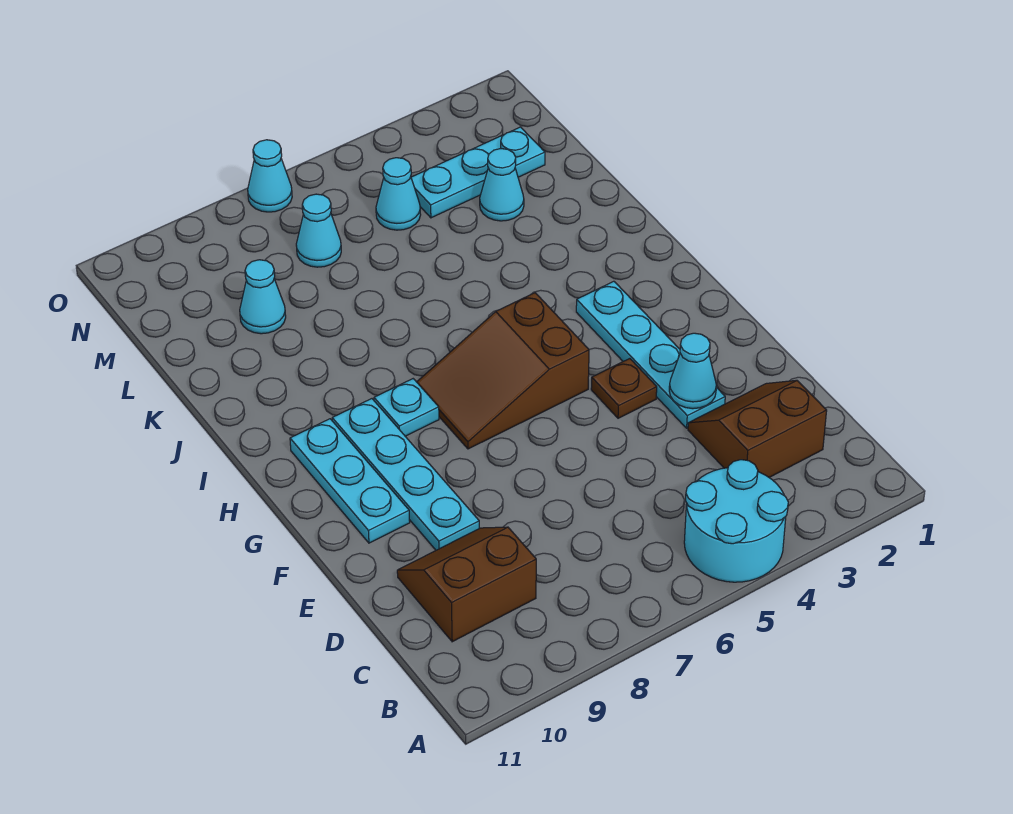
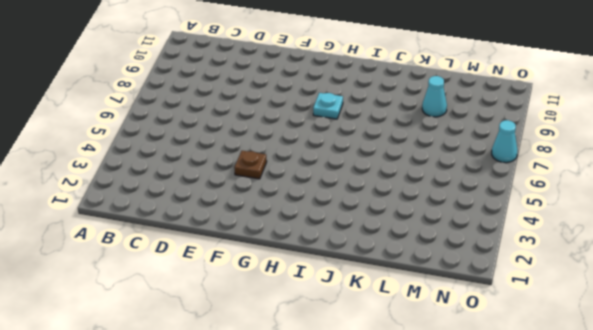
none -> cyan 2x2 round brick [684,460,788,582]
none -> brown 2x2 slope [688,380,827,477]
none -> brown 2x2 slope [397,527,536,642]

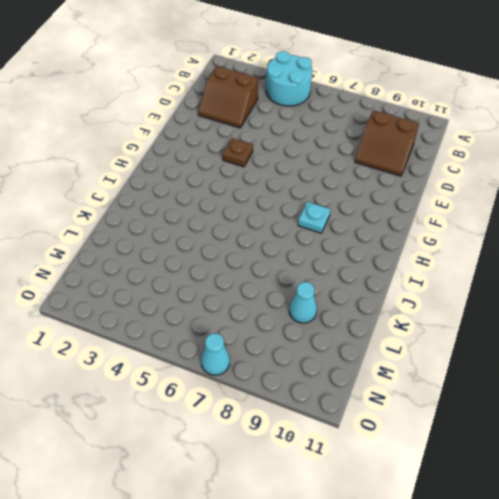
none -> cyan 1x4 plate [576,281,725,428]
none -> cyan 1x4 plate [332,399,479,550]
none -> cyan 1x3 plate [290,419,410,543]

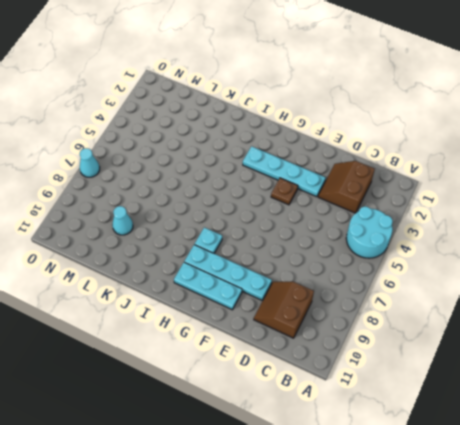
none -> brown 2x3 slope [417,293,589,449]
none -> cyan 1x1 cone [480,149,524,221]
none -> cyan 1x3 plate [411,127,545,218]

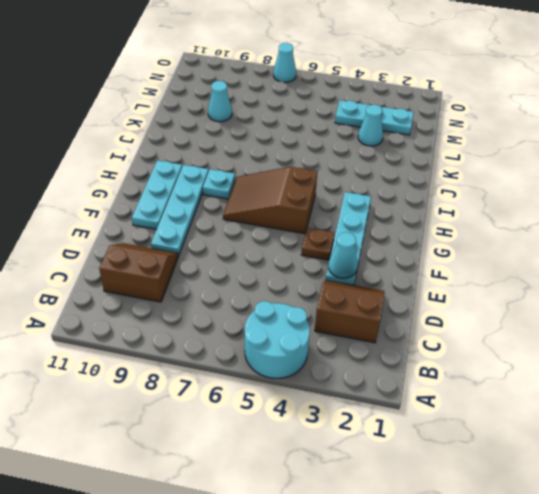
none -> cyan 1x1 cone [376,158,421,230]
none -> cyan 1x1 cone [296,194,341,267]

